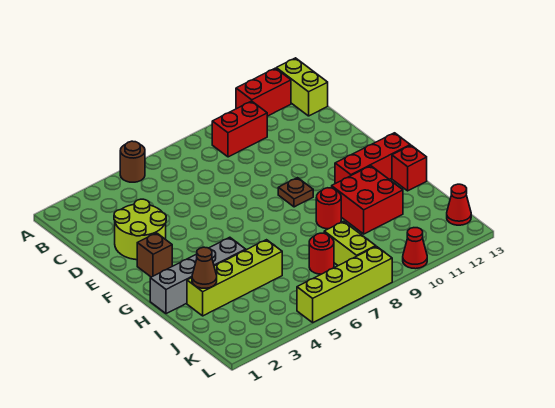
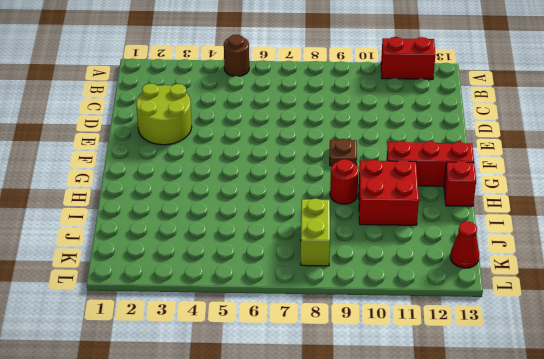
none -> lime 1x2 brick [276,58,328,116]
none -> red 1x2 brick [212,101,267,157]
none -> brown 1x1 brick [137,233,172,277]

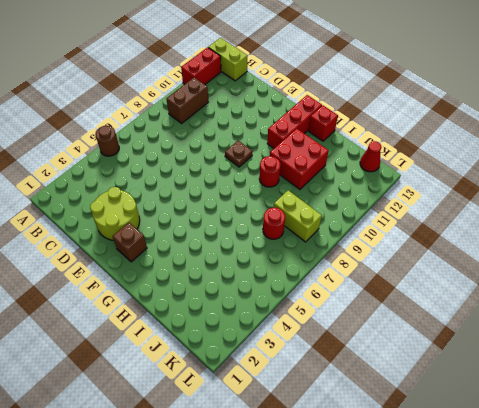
brown 1x2 brick [167,77,208,123] -> red 1x2 brick [212,101,267,157]
none -> grey 1x4 brick [150,237,246,314]
none -> lime 1x4 brick [187,240,282,316]
none -> lime 1x4 brick [297,246,392,322]

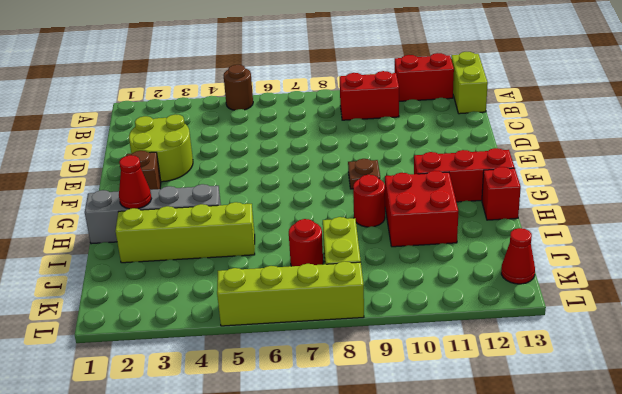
red 1x1 cone [119,155,151,209] -> red 1x1 cone moved to [403,228,427,269]
none -> brown 1x1 cone [192,247,217,288]

